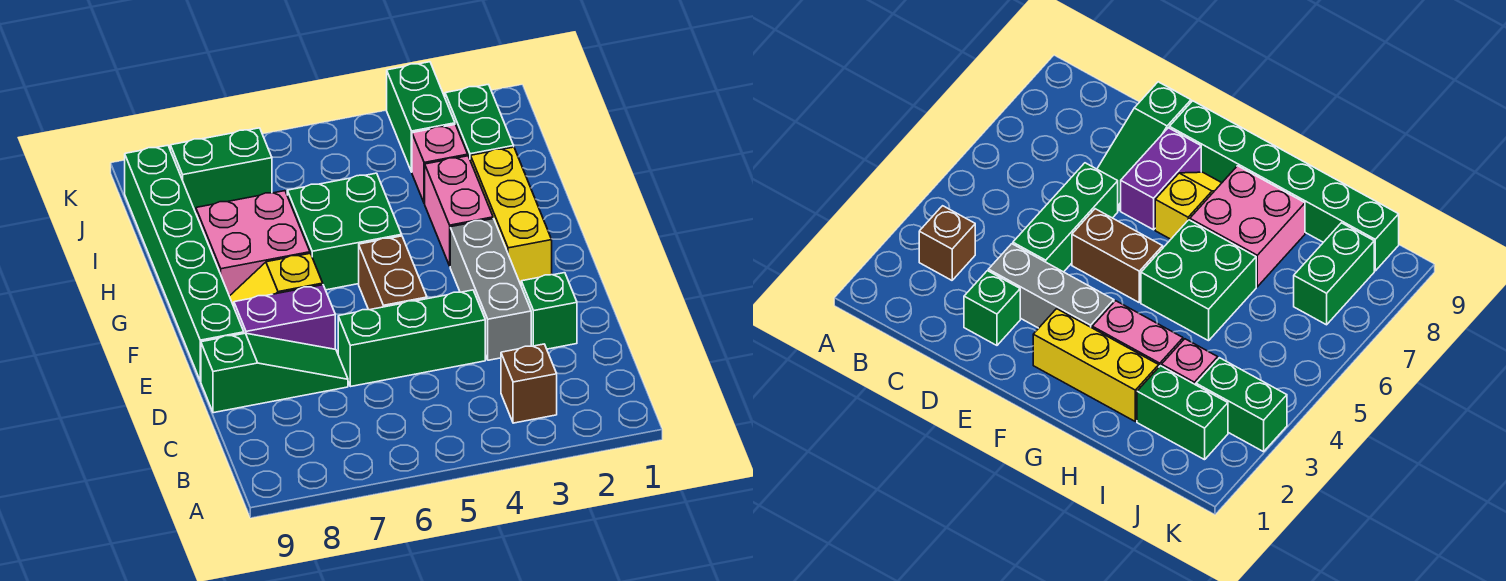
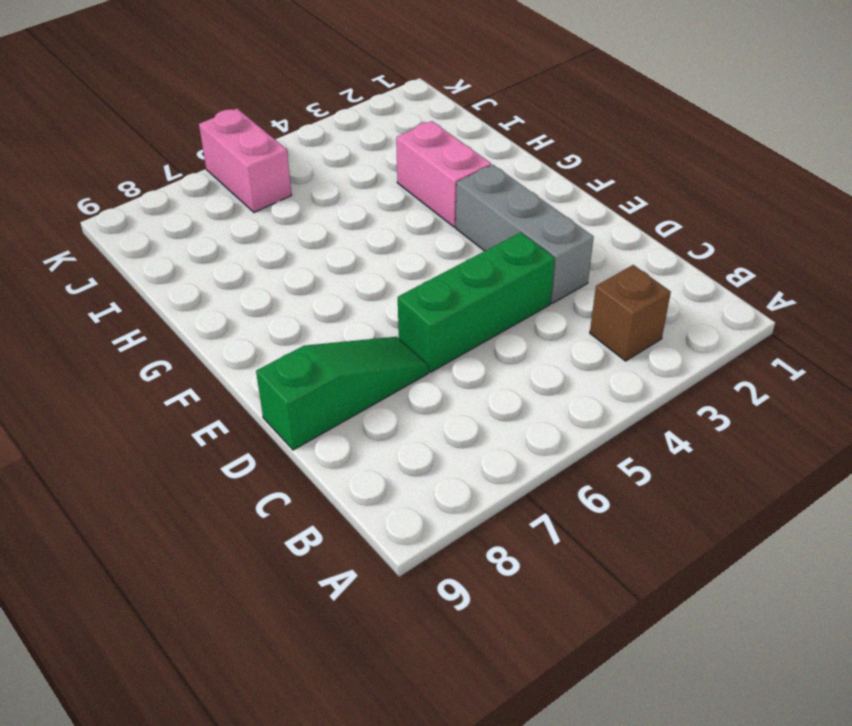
pink 1x2 brick [199,109,292,212] -> none
none -> green 1x1 brick [521,273,577,349]
none -> brown 1x2 brick [359,236,427,310]
none -> purple 1x2 brick [234,285,335,349]

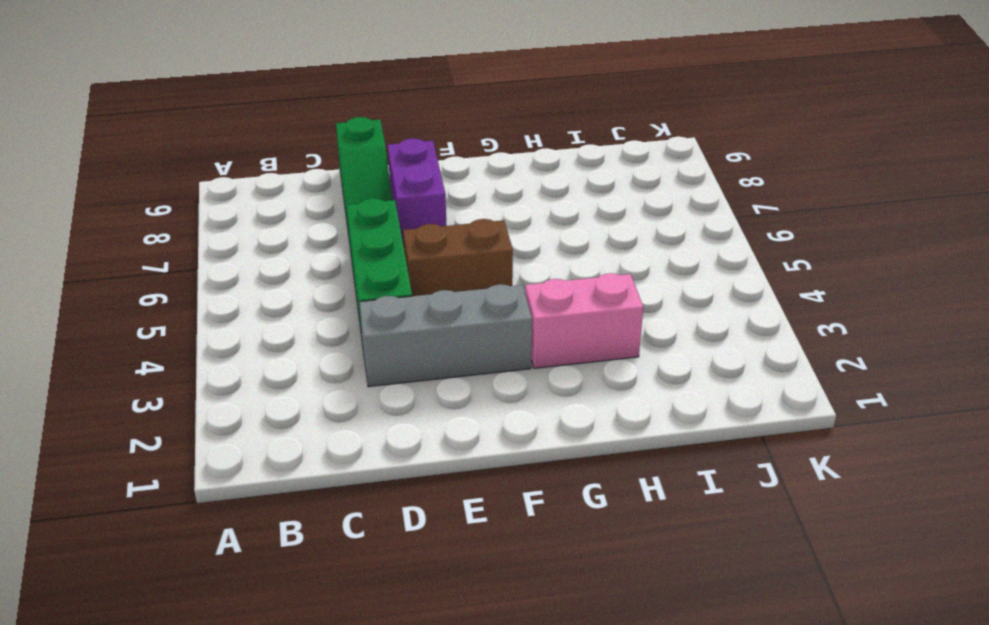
none -> brown 1x1 brick [501,344,557,423]
none -> green 1x1 brick [521,273,577,349]
none -> green 1x6 brick [125,145,244,381]

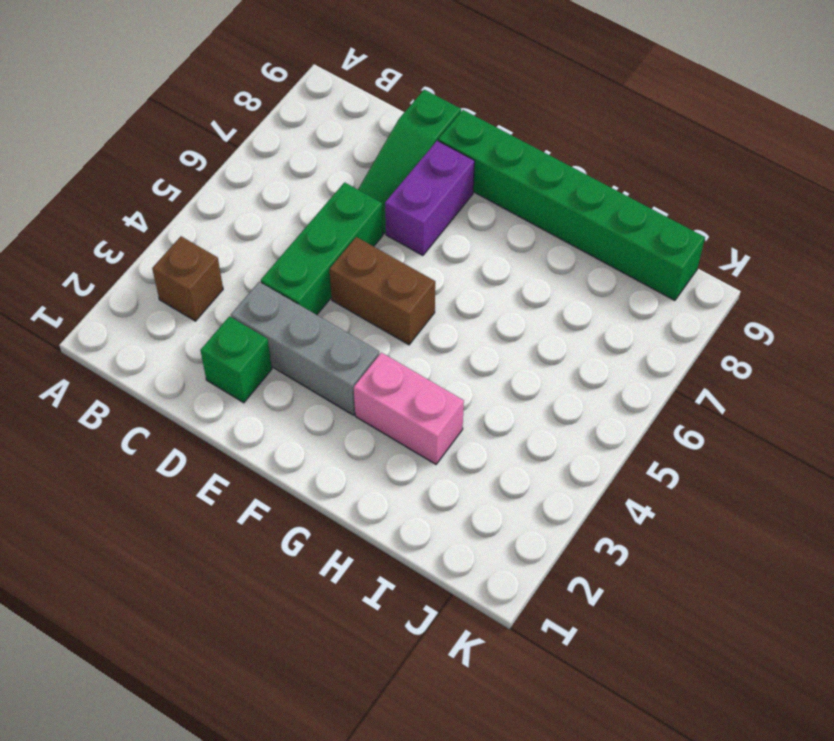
none -> yellow 1x3 brick [471,147,552,285]
none -> yellow 1x2 slope [229,254,323,306]
none -> green 2x2 brick [287,173,402,290]

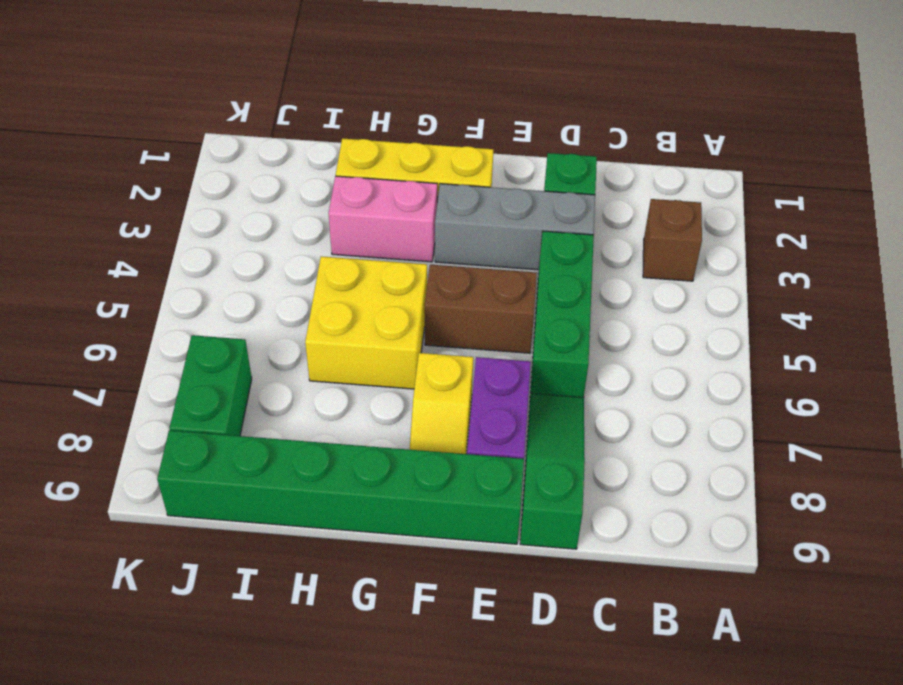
yellow 2x2 brick [305,256,427,389] -> green 2x2 brick [287,173,402,290]
none -> pink 2x2 brick [196,191,310,296]
none -> green 1x2 brick [445,84,514,161]
none -> pink 1x1 brick [412,125,468,204]

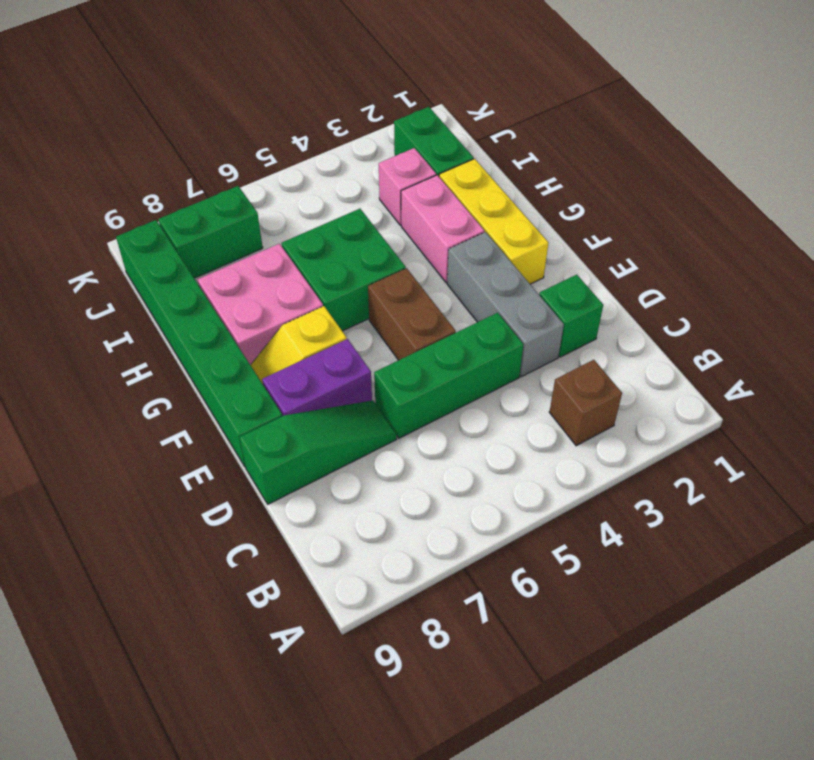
none -> green 1x2 brick [387,62,455,172]

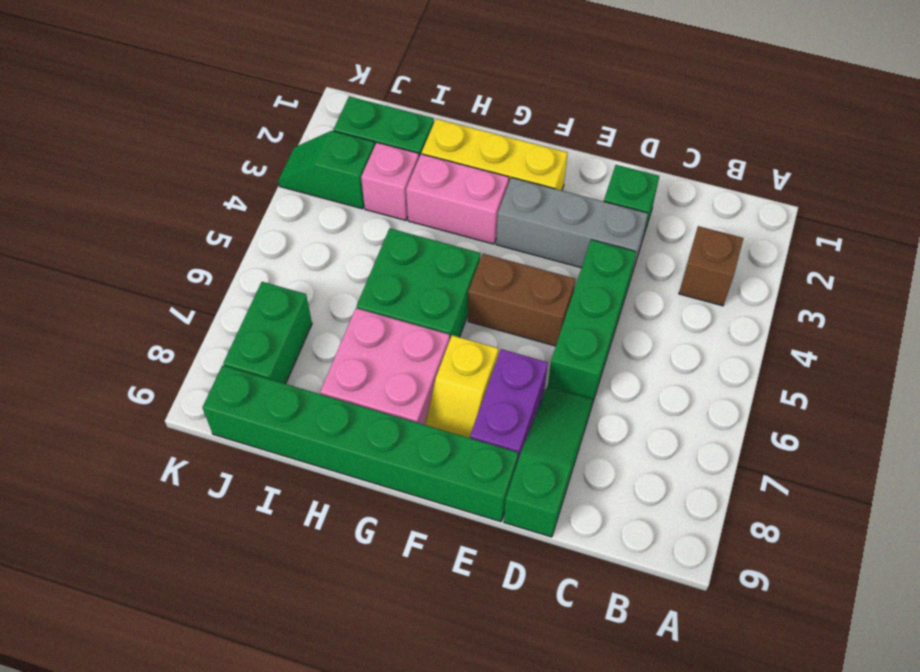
green 1x2 slope [278,131,375,209] -> green 1x2 brick [387,62,455,172]

